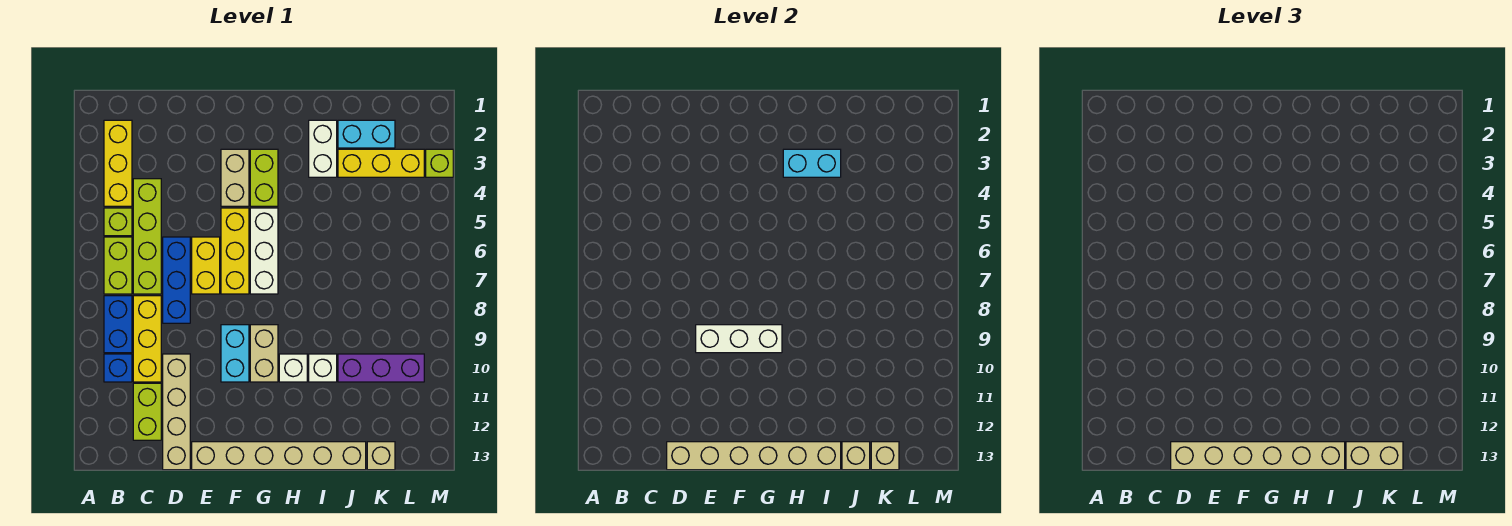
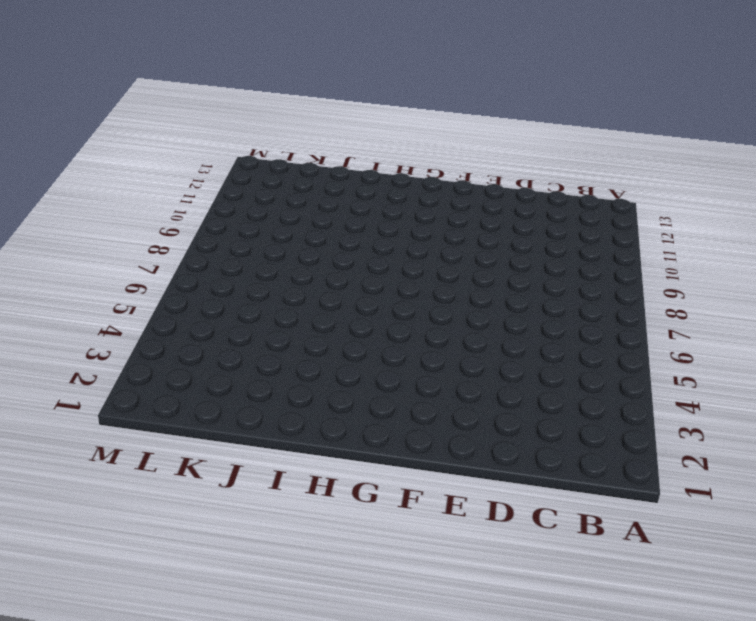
none -> yellow 1x3 brick [104,120,132,206]
none -> lime 1x1 brick [104,208,132,236]
none -> lime 1x2 brick [104,237,132,294]
none -> blue 1x2 brick [104,296,132,353]

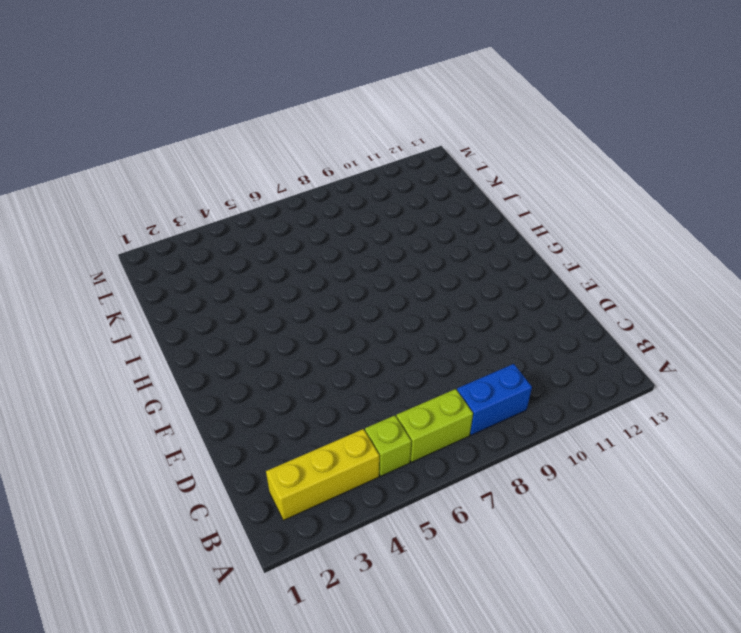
none -> blue 1x1 brick [104,354,132,382]
none -> lime 1x4 brick [133,179,161,294]
none -> yellow 1x3 brick [133,296,161,382]
none -> lime 1x2 brick [133,383,161,440]

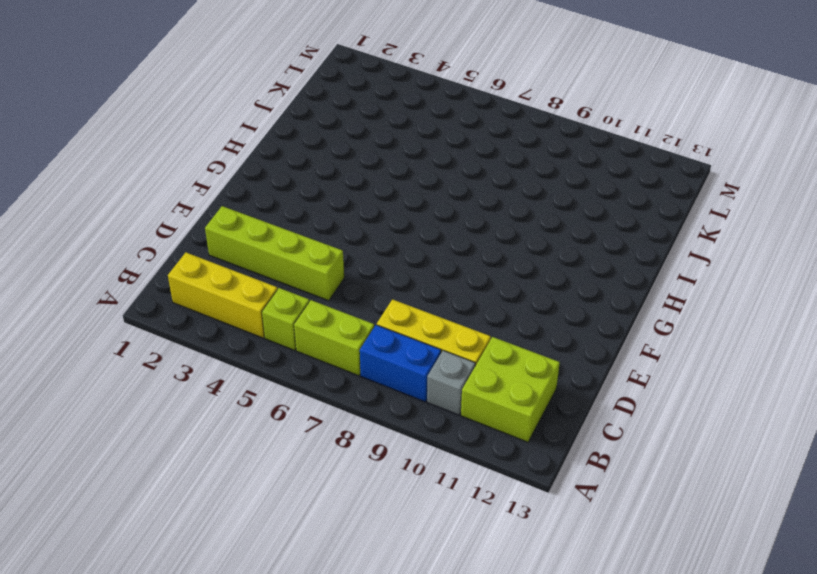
grey 1x1 brick [427,351,475,415] -> blue 1x1 brick [104,354,132,382]
lime 2x2 brick [461,337,560,442] -> lime 1x2 brick [133,383,161,440]
lime 1x4 brick [205,206,344,301] -> lime 1x4 brick moved to [133,179,161,294]
none -> blue 1x3 brick [163,237,190,323]
none -> tan 1x4 brick [163,354,190,470]
none -> yellow 1x2 brick [192,237,220,294]
none -> tan 1x6 brick [192,442,366,470]

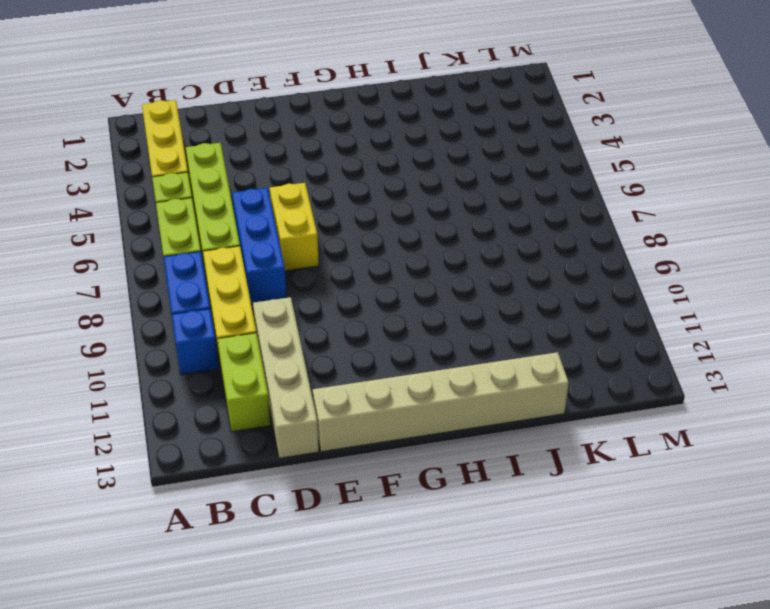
none -> tan 1x2 brick [221,149,249,206]
none -> yellow 1x3 brick [221,208,249,294]
none -> cyan 1x2 brick [221,325,249,382]
none -> lime 1x2 brick [250,149,278,206]

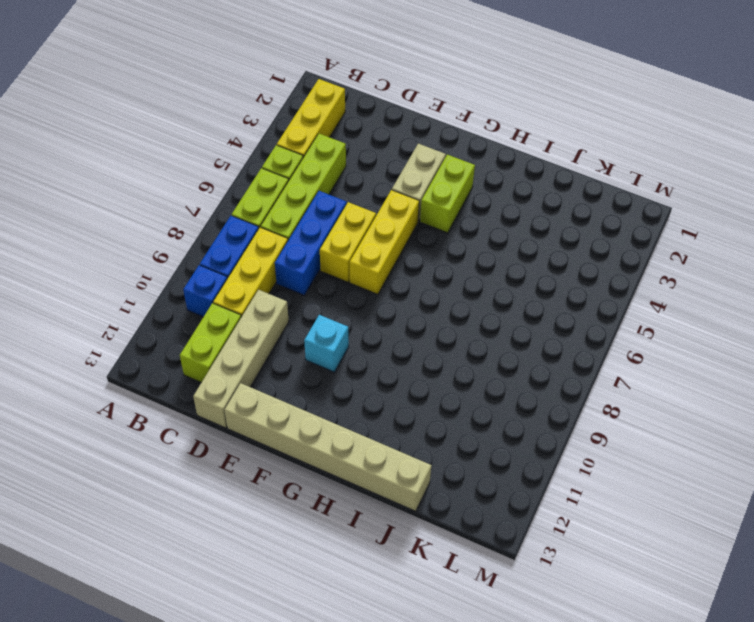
cyan 1x1 brick [304,315,349,372] -> cyan 1x2 brick [221,325,249,382]
none -> white 1x3 brick [250,208,278,294]
none -> tan 1x2 brick [250,325,278,382]
none -> white 1x1 brick [279,354,307,382]
none -> white 1x2 brick [309,120,337,177]

